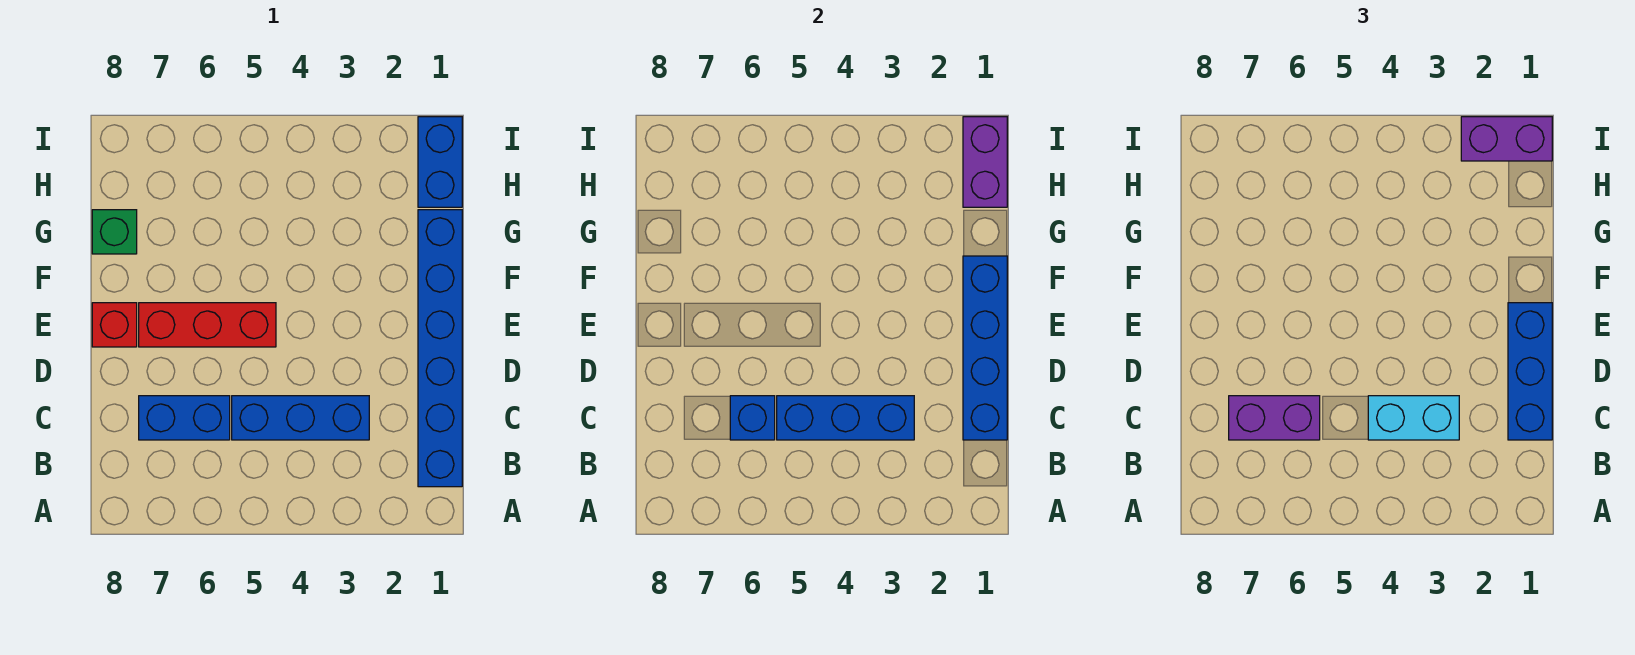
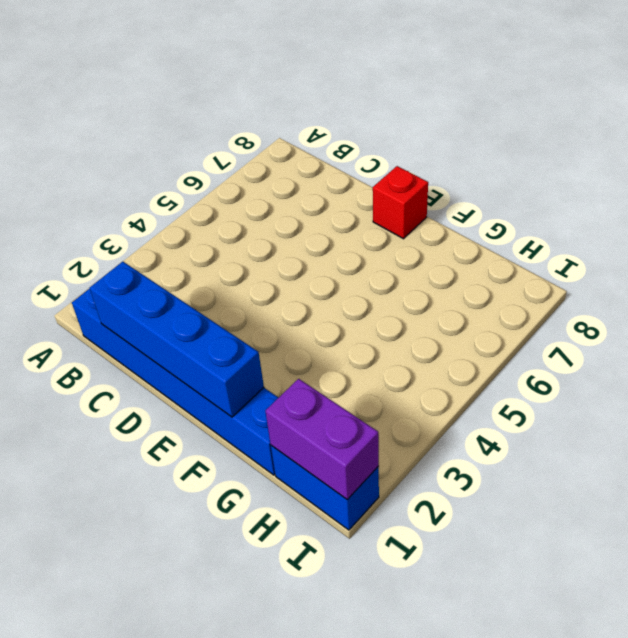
none -> blue 1x3 brick [232,396,369,440]
none -> blue 1x2 brick [139,396,230,440]
none -> red 1x3 brick [139,303,276,347]

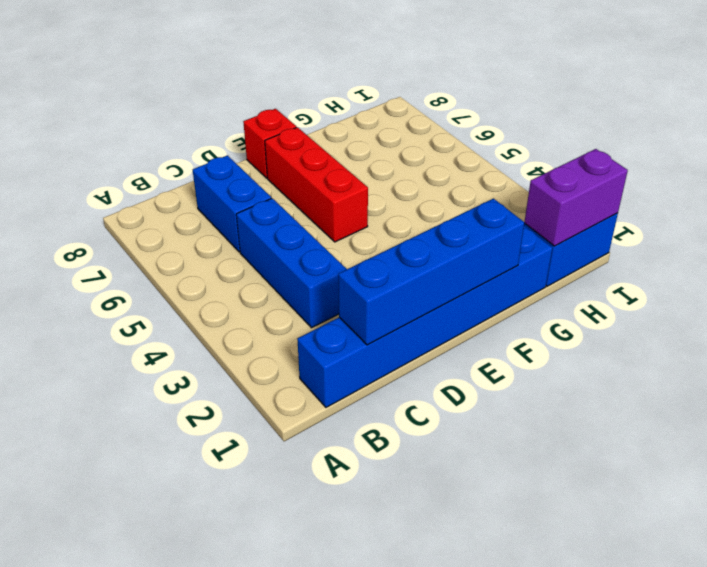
none -> green 1x1 brick [92,210,137,254]
none -> blue 1x3 brick [777,396,914,440]
none -> blue 1x1 brick [730,396,775,440]

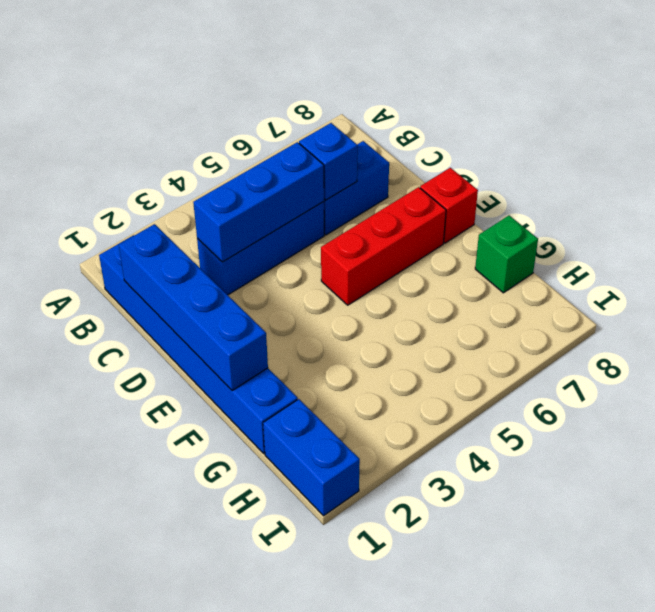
none -> purple 1x2 brick [963,117,1007,207]
none -> blue 1x3 brick [1508,303,1552,440]
none -> cyan 1x2 brick [1368,396,1459,440]

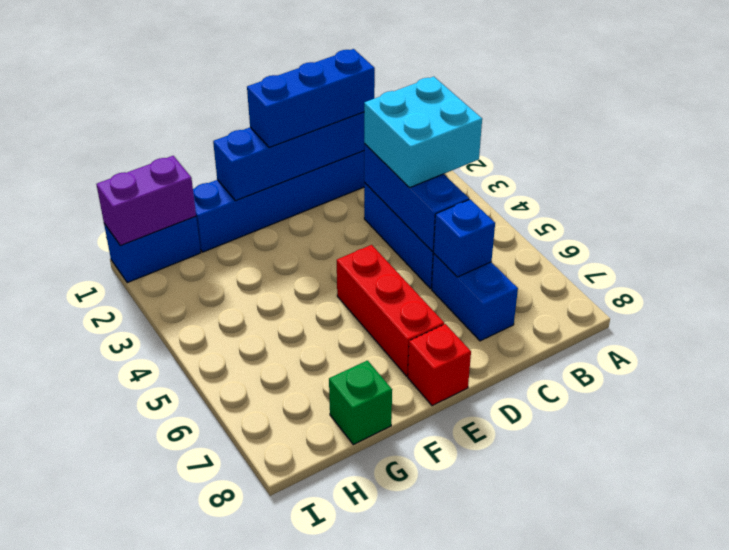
cyan 2x2 brick [364,77,482,187] -> cyan 1x2 brick [1368,396,1459,440]
none -> purple 1x2 brick [1229,396,1320,440]
none -> purple 1x2 brick [1461,117,1552,161]

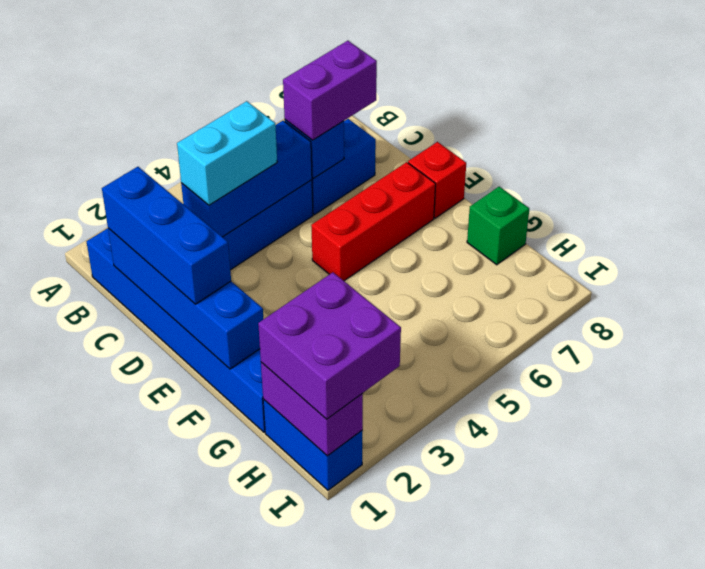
purple 2x2 brick [258,272,401,419] -> purple 1x2 brick [1461,117,1552,161]

